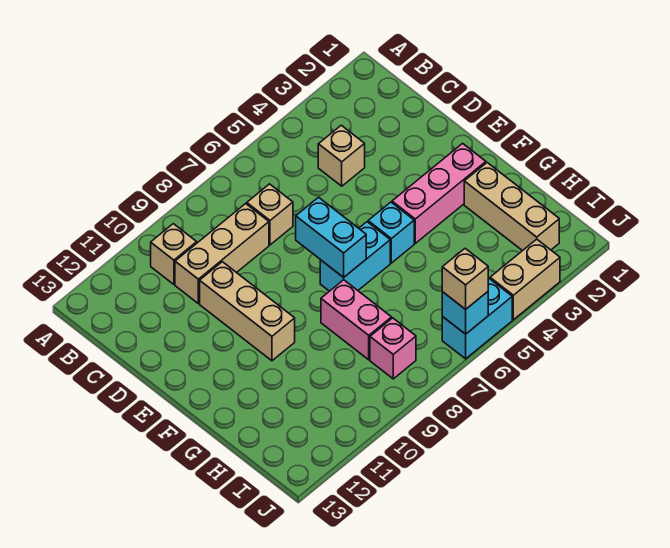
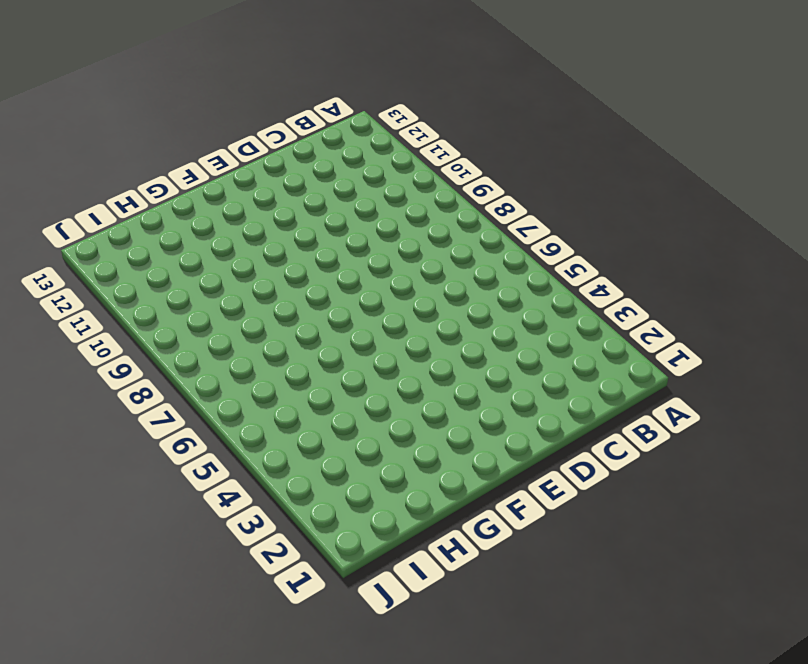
none -> tan 1x1 brick [151,224,197,284]
none -> tan 1x1 brick [318,125,365,186]
none -> tan 1x1 brick [247,184,293,245]

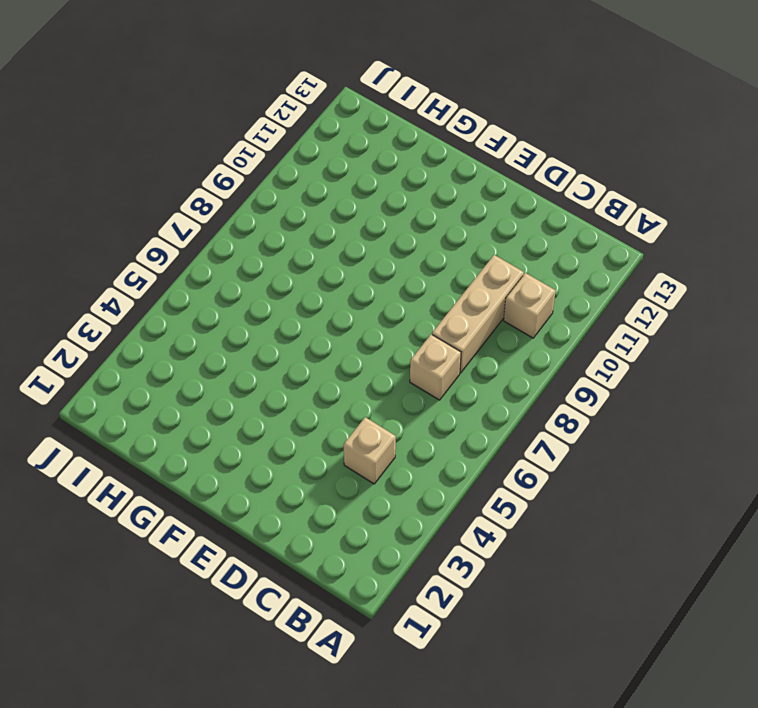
none -> tan 1x3 brick [200,262,295,361]
none -> pink 1x3 brick [392,143,486,243]
none -> cyan 1x1 brick [368,202,414,263]

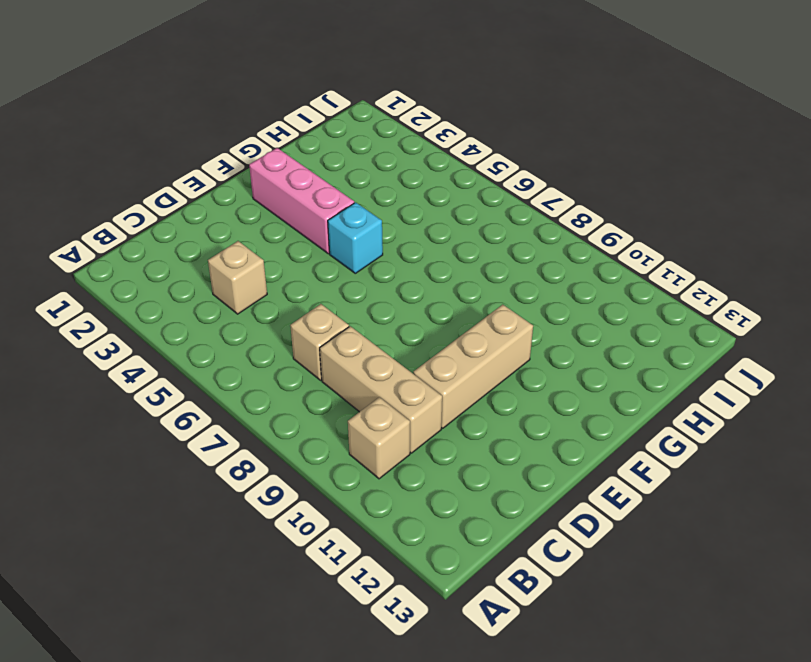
none -> cyan 1x2 brick [320,222,390,291]
none -> tan 1x3 brick [464,163,559,251]
none -> pink 1x2 brick [321,280,392,360]

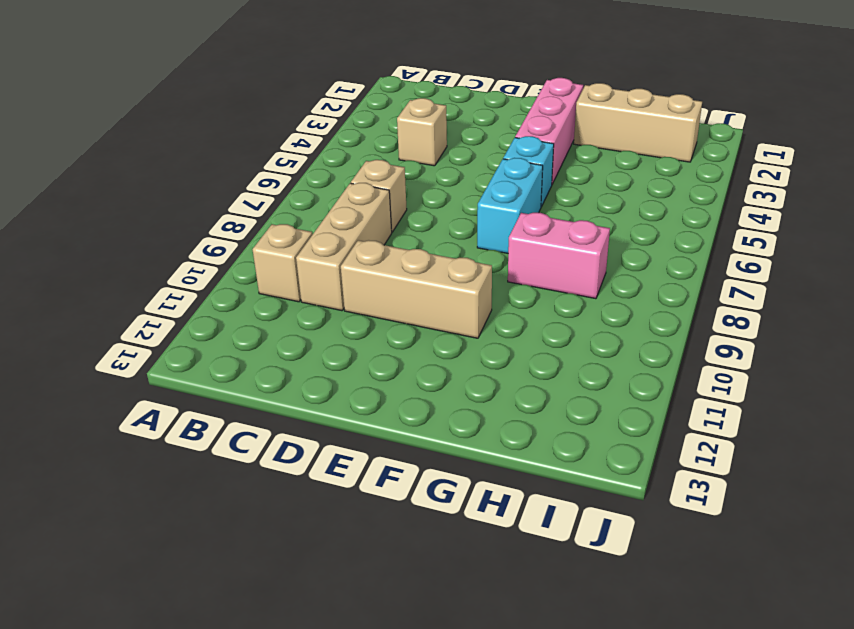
none -> pink 1x1 brick [370,318,416,379]
none -> tan 1x2 brick [490,239,560,320]
none -> cyan 1x2 brick [442,279,512,359]

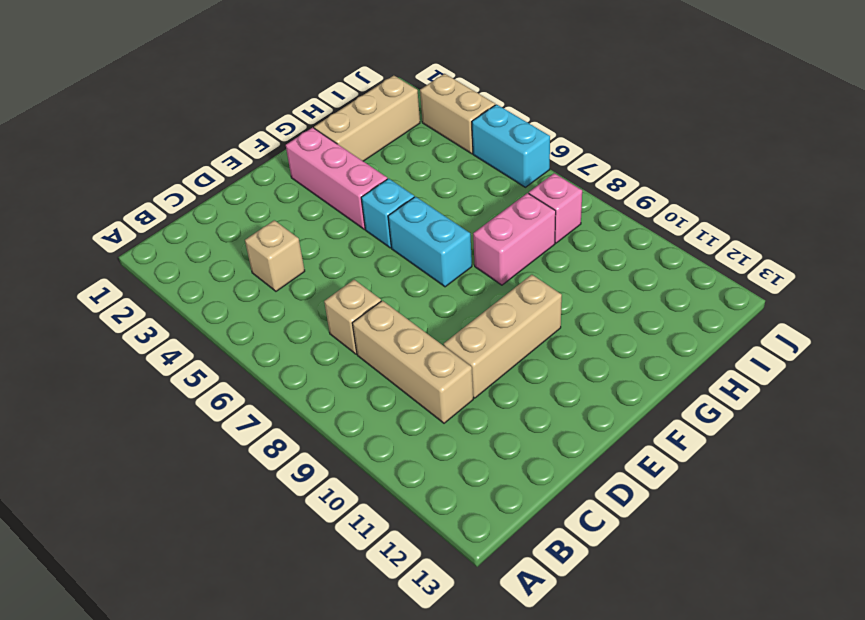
none -> tan 1x1 brick [151,224,197,284]
none -> cyan 1x2 brick [296,197,366,277]
none -> cyan 1x1 brick [442,292,488,334]

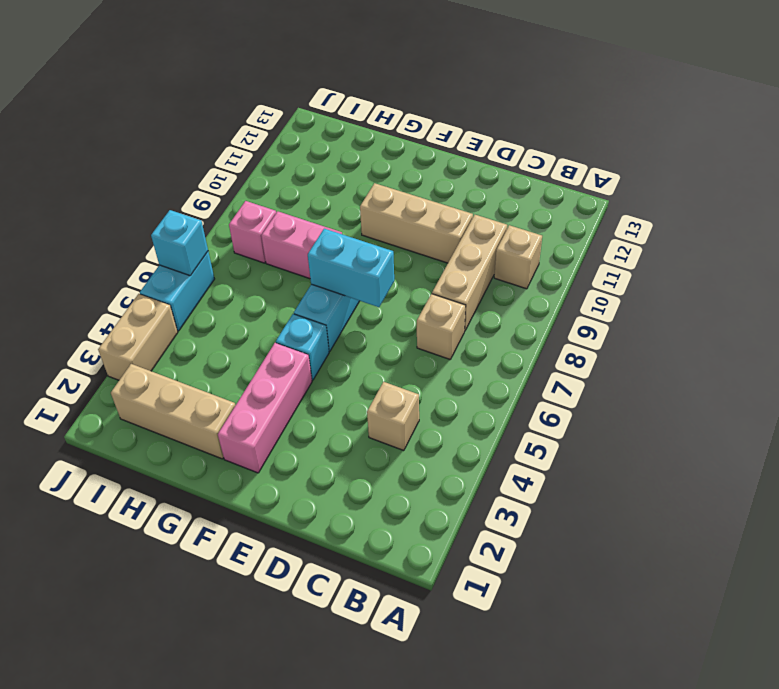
none -> tan 1x1 brick [442,249,488,309]

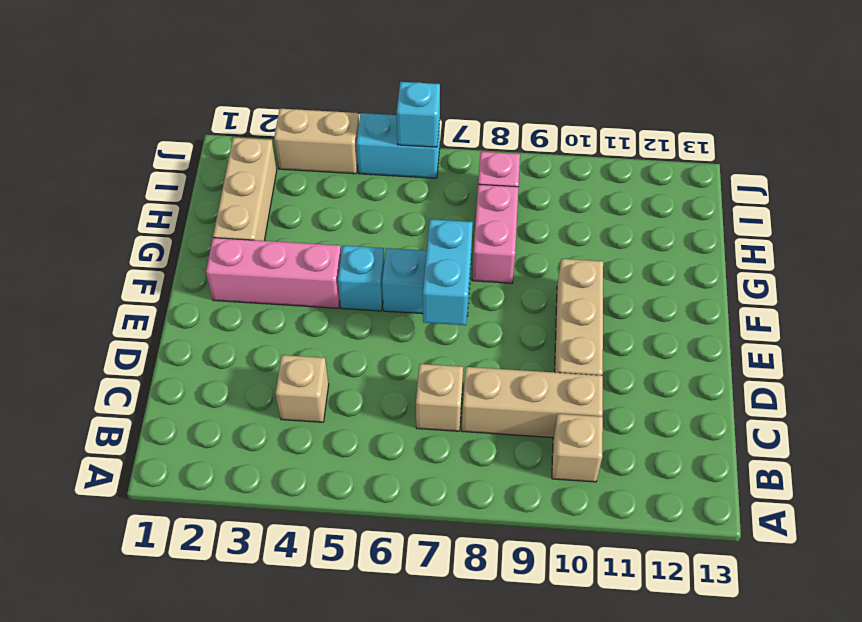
none -> tan 1x1 brick [442,249,488,309]

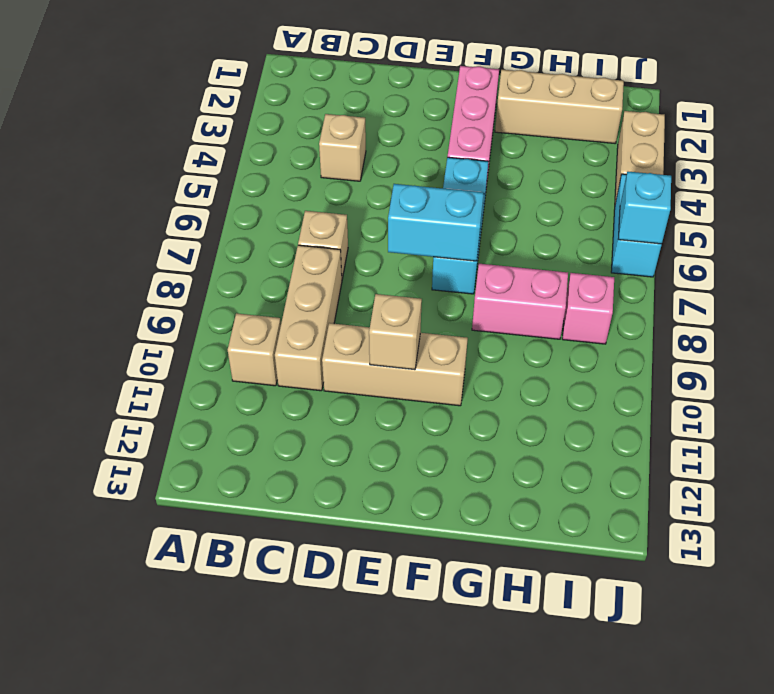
tan 1x1 brick [369,294,422,370] -> tan 1x1 brick moved to [442,249,488,309]

